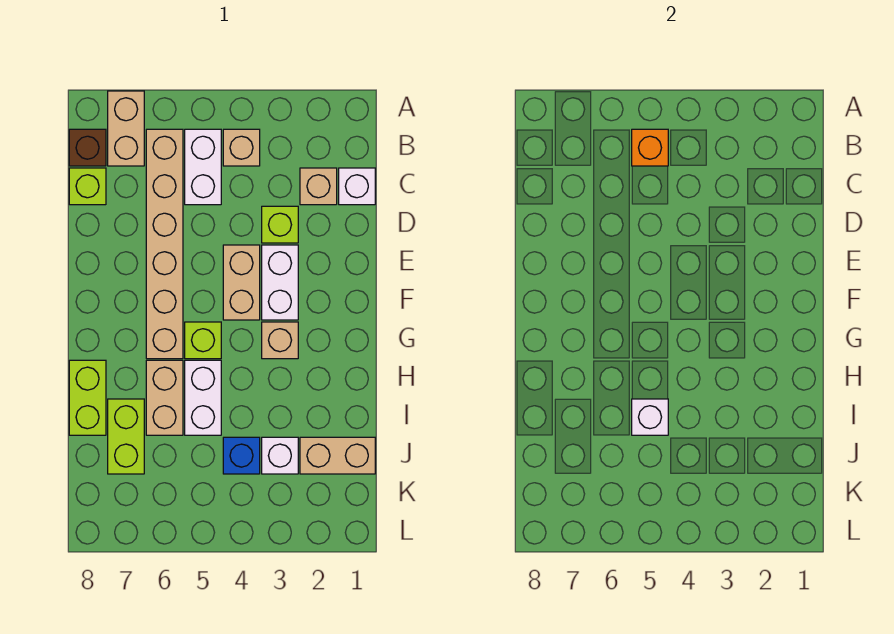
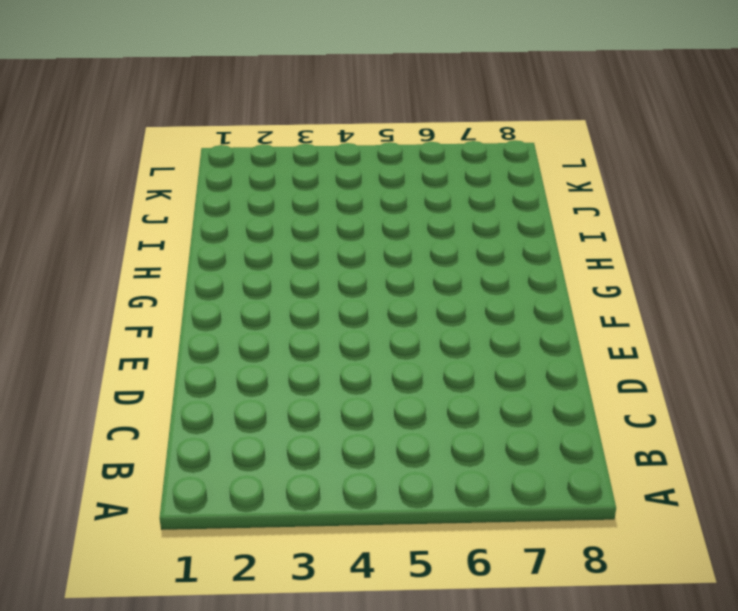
none -> tan 1x2 brick [108,91,144,166]
none -> tan 1x1 brick [223,129,260,166]
none -> white 1x2 brick [185,129,221,205]

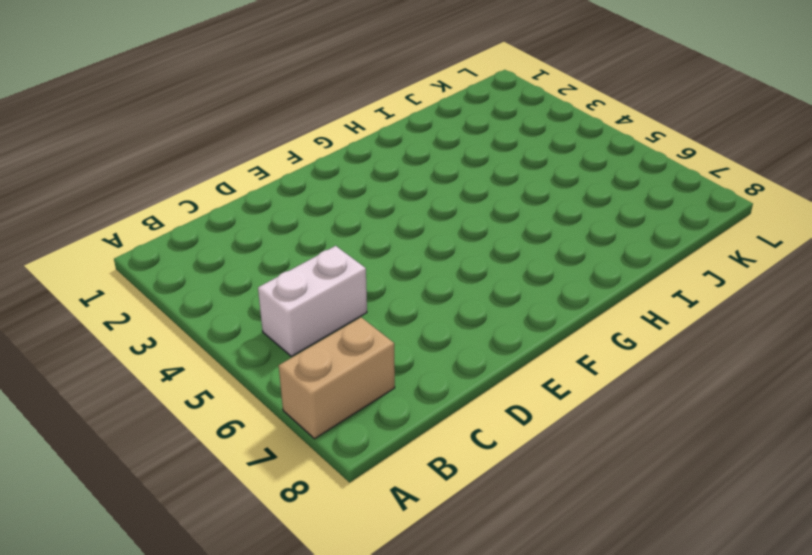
none -> tan 1x1 brick [223,129,260,166]
none -> tan 1x6 brick [146,129,183,359]
none -> brown 1x1 brick [69,129,106,166]

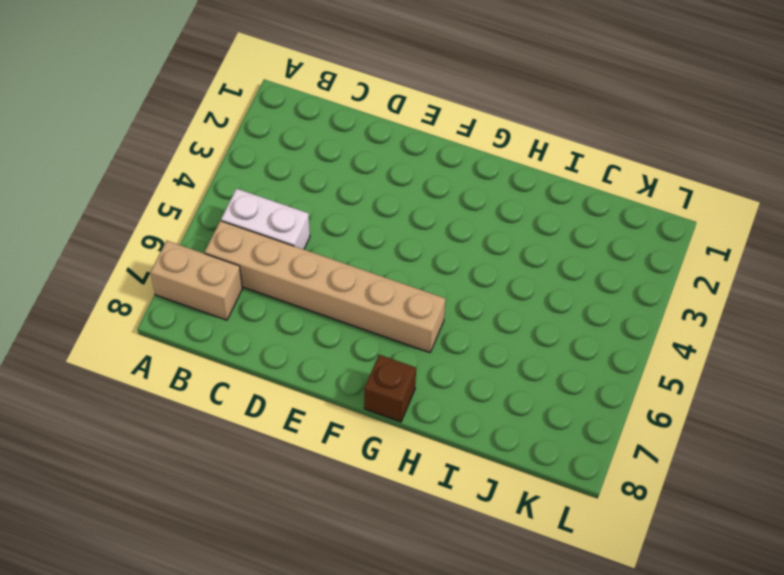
brown 1x1 brick [364,355,416,422] -> brown 1x1 brick moved to [69,129,106,166]
none -> tan 1x1 brick [223,129,260,166]
none -> white 1x1 brick [339,168,375,205]
none -> tan 1x1 brick [300,168,337,205]

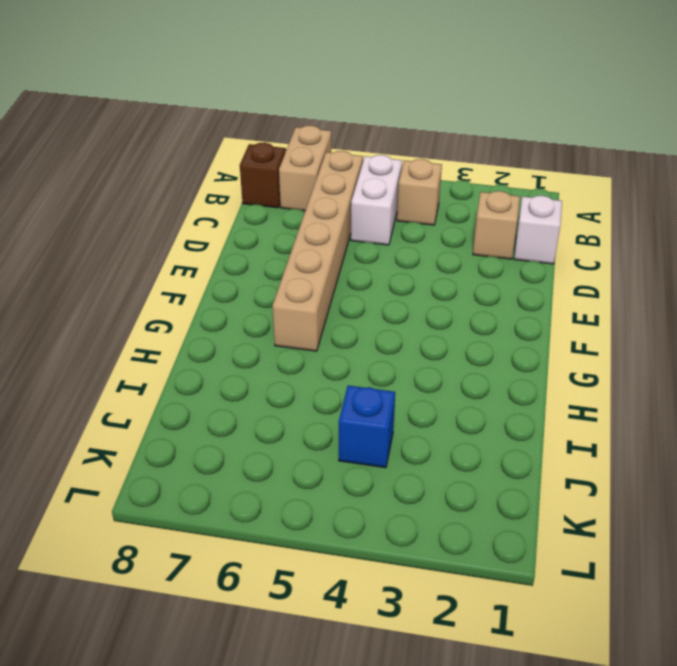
none -> lime 1x1 brick [69,168,106,205]
none -> lime 1x1 brick [262,206,298,243]
none -> white 1x2 brick [262,245,298,320]

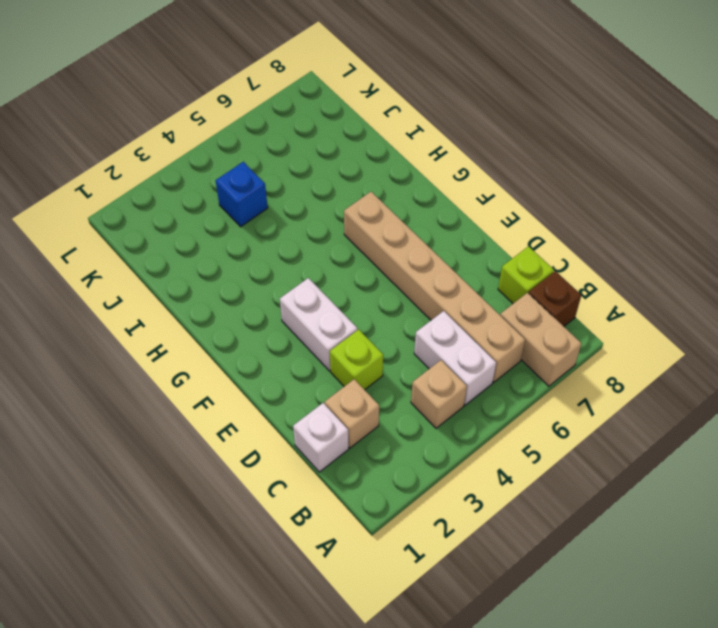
none -> tan 1x2 brick [223,245,260,320]
none -> tan 1x1 brick [262,322,298,359]
none -> lime 1x1 brick [185,322,221,359]

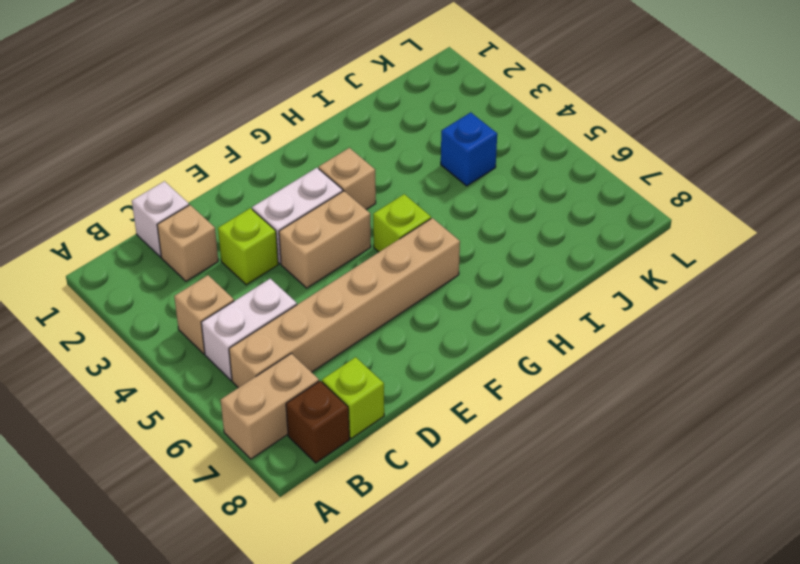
none -> white 1x2 brick [185,360,221,435]
none -> tan 1x2 brick [146,360,183,435]
none -> lime 1x2 brick [69,360,106,435]

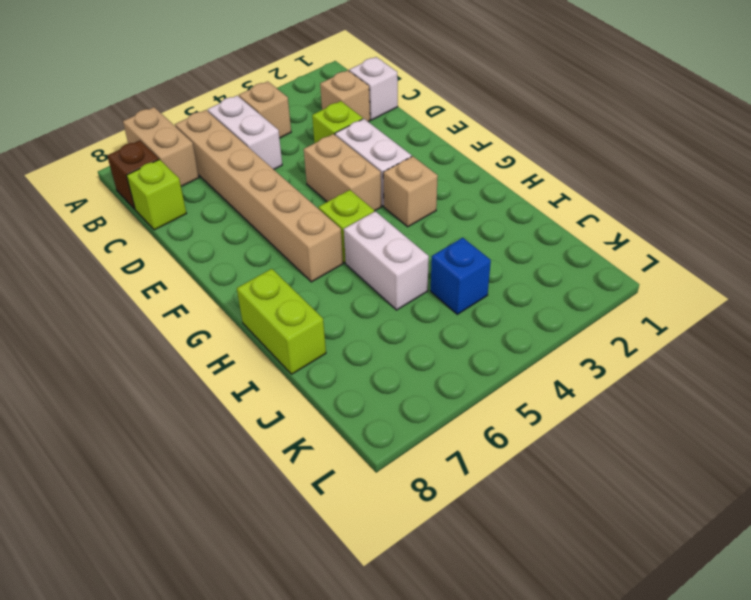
none -> tan 1x2 brick [146,360,183,435]
none -> lime 1x2 brick [108,399,144,474]
none -> tan 1x2 brick [300,437,375,474]

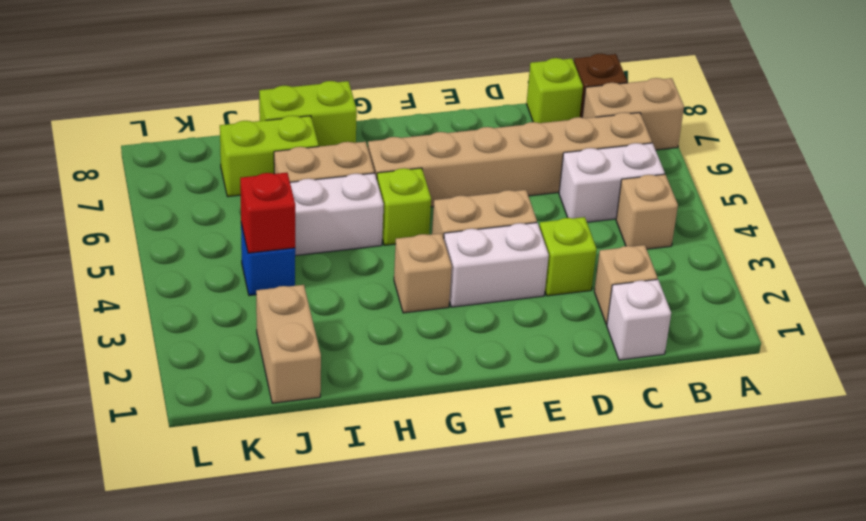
red 1x1 brick [240,173,295,253] -> none
none -> white 1x1 brick [262,437,298,474]
none -> orange 1x1 brick [632,129,668,166]
none -> white 1x1 brick [632,399,668,435]

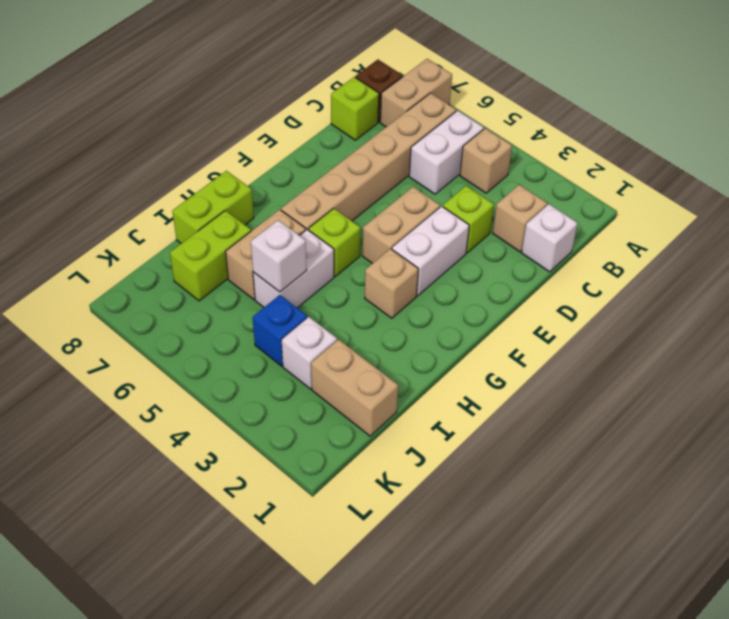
none -> orange 1x1 brick [632,129,668,166]

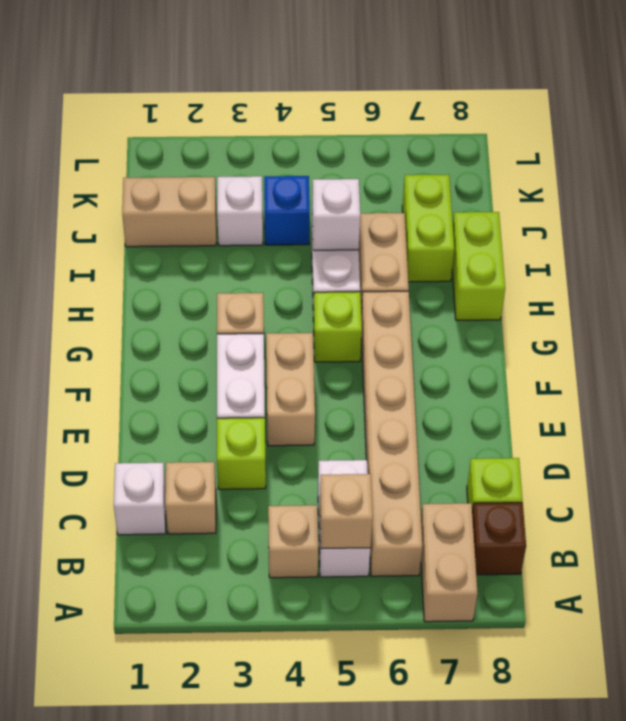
tan 1x1 brick [320,474,373,549] -> orange 1x1 brick [632,129,668,166]

